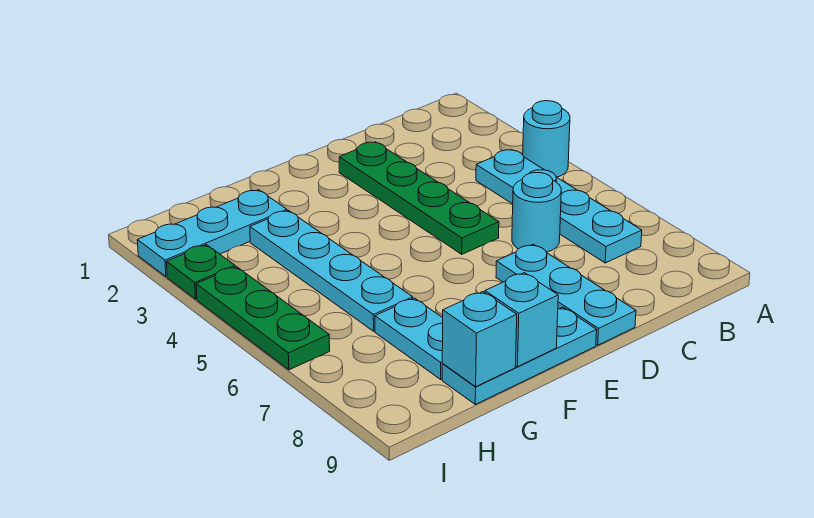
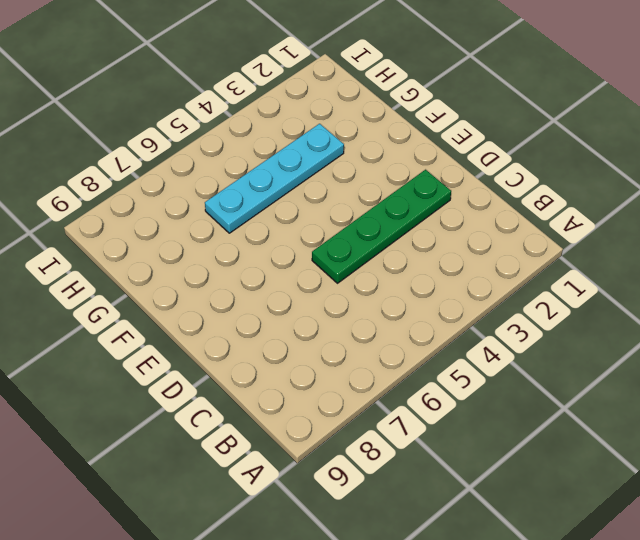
none -> cyan 1x1 round brick [523,101,570,177]
none -> cyan 1x4 plate [476,150,642,263]
none -> cyan 1x1 round brick [512,173,561,252]

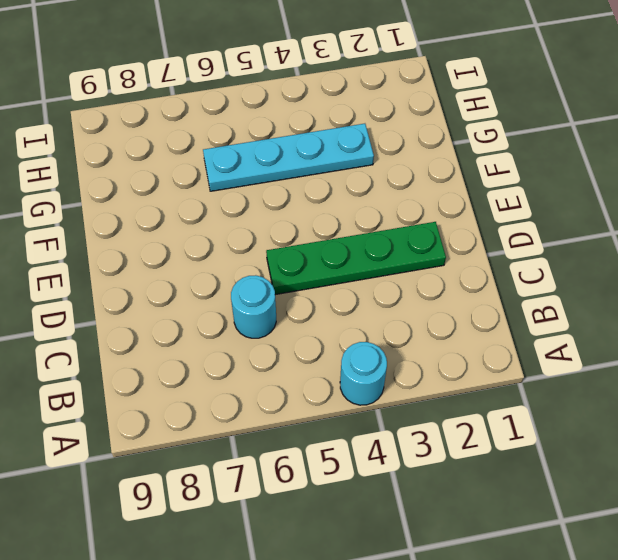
none -> cyan 1x4 plate [476,150,642,263]
none -> cyan 1x3 plate [496,244,636,345]
none -> cyan 1x3 plate [442,307,597,404]

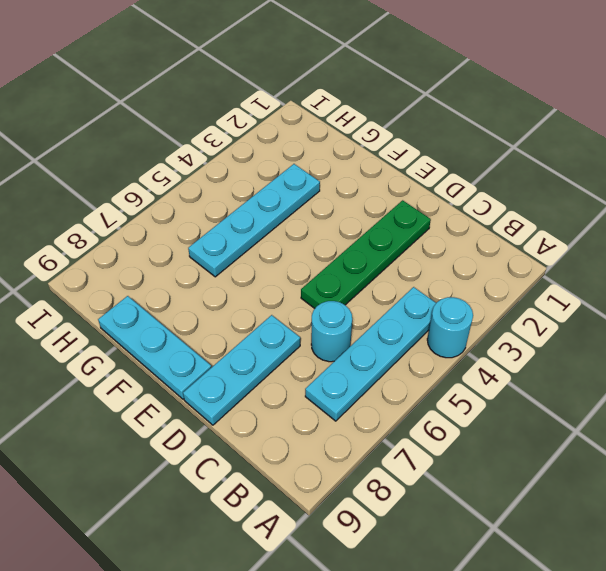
none -> cyan 1x3 plate [137,190,287,277]
none -> cyan 1x2 plate [375,298,443,379]
none -> green 1x1 plate [167,245,235,299]

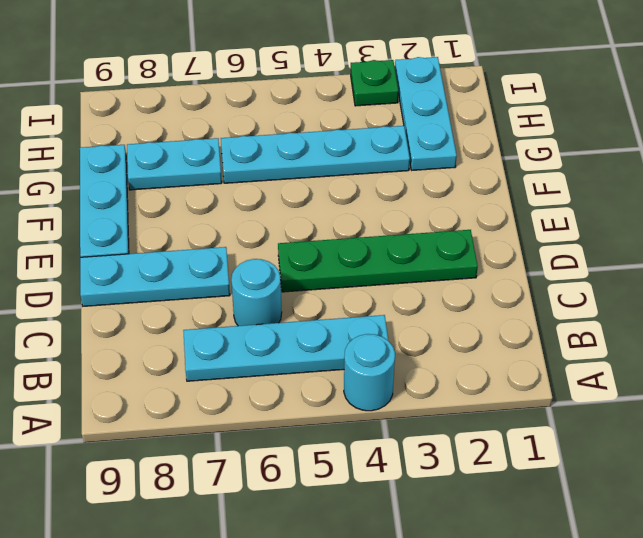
none -> green 1x3 plate [196,267,330,370]
none -> cyan 1x1 brick [485,273,558,367]
none -> cyan 1x1 brick [442,292,517,387]

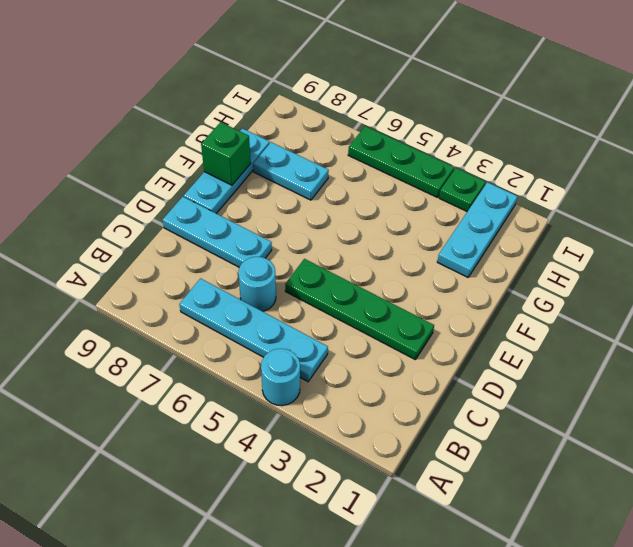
green 1x1 brick [201,122,251,185] -> cyan 1x1 brick [485,273,558,367]
none -> cyan 1x4 plate [250,210,413,331]
none -> cyan 1x1 brick [442,292,517,387]

